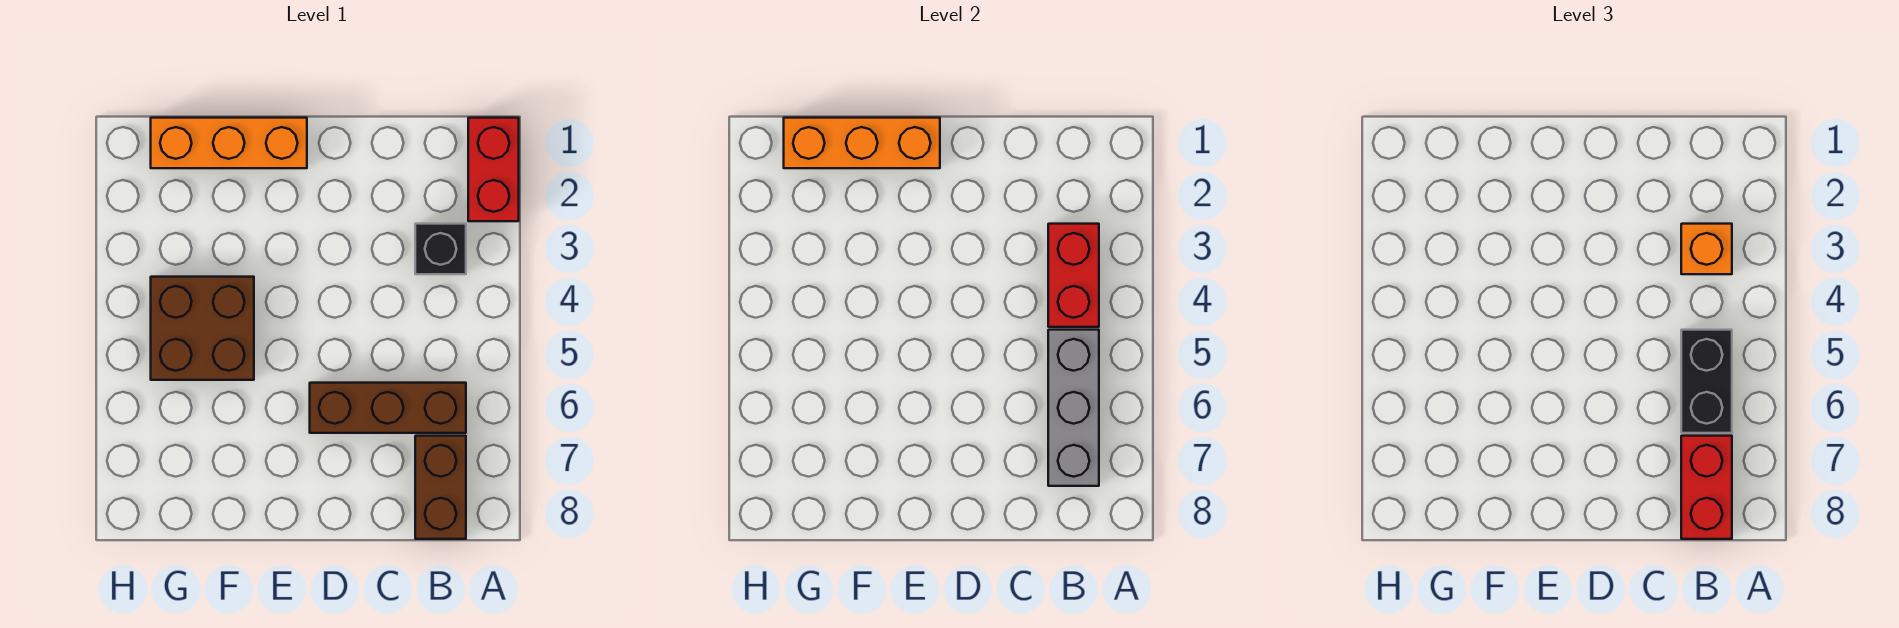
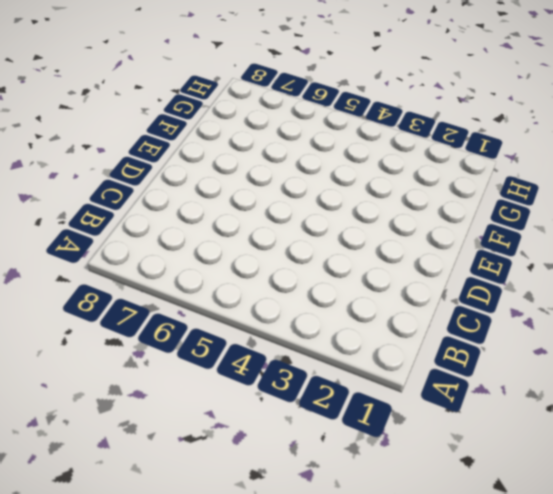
none -> red 1x2 brick [468,118,519,221]
none -> black 1x1 brick [415,224,466,274]
none -> brown 1x3 brick [310,383,466,433]

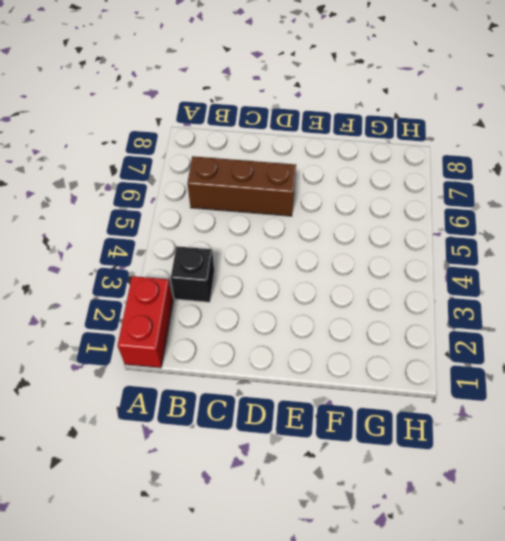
none -> brown 1x2 brick [415,436,466,539]
none -> orange 1x3 brick [151,118,307,168]
none -> brown 2x2 brick [151,277,254,380]

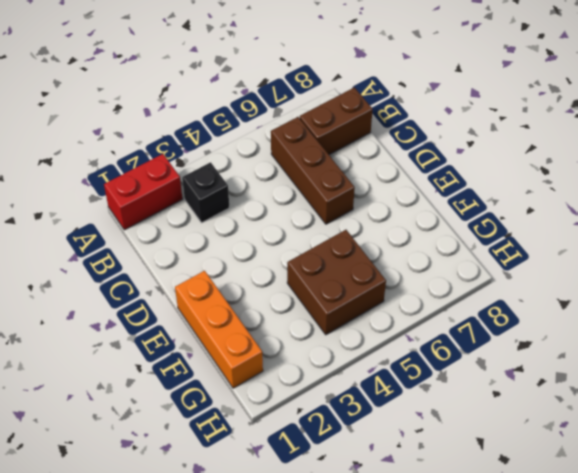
none -> red 1x2 brick [1048,224,1099,327]
none -> grey 1x3 brick [1048,330,1099,486]
none -> orange 1x3 brick [784,118,940,168]

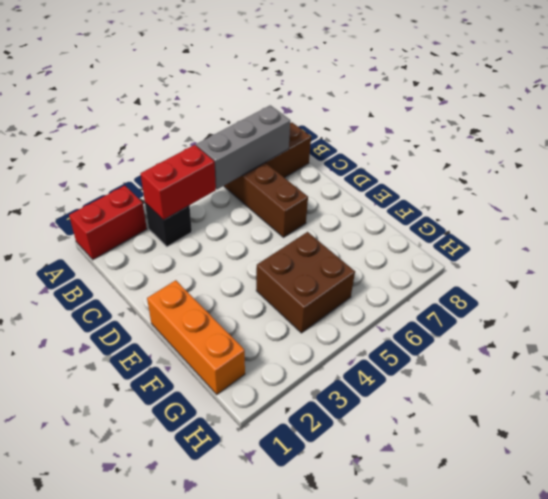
none -> orange 1x3 brick [784,118,940,168]
none -> orange 1x1 brick [1681,224,1732,274]
none -> black 1x2 brick [1681,330,1732,433]

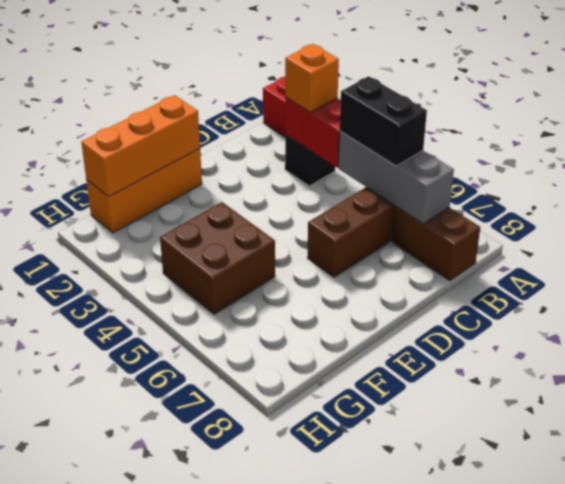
none -> red 1x2 brick [1681,436,1732,539]

